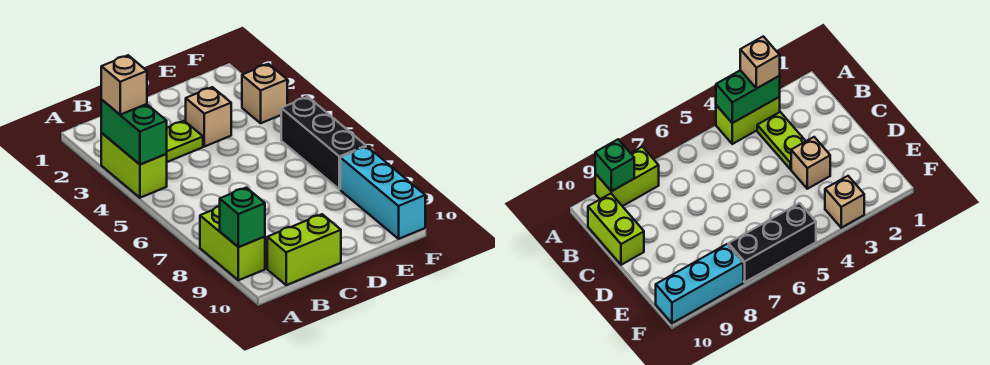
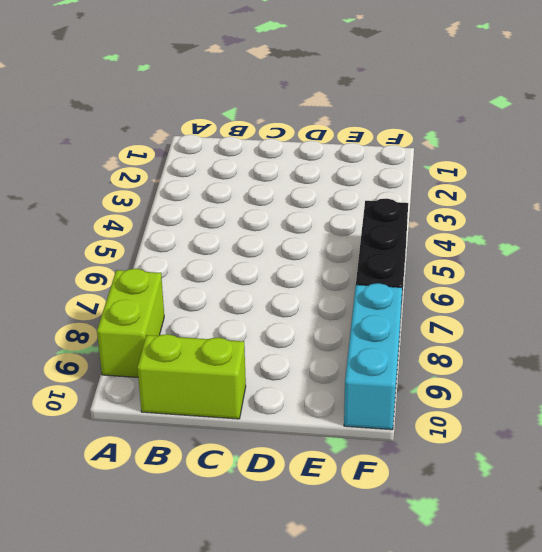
none -> lime 1x2 brick [101,133,167,198]
none -> lime 1x2 plate [167,121,203,162]

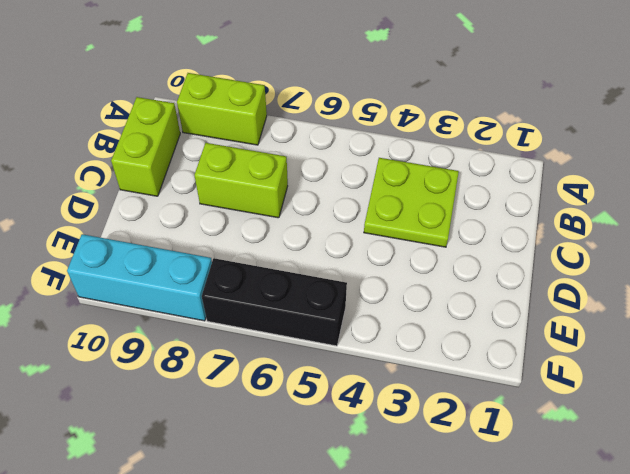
lime 2x2 plate [364,158,459,247] -> lime 1x2 plate [167,121,203,162]
lime 1x2 brick [194,143,288,218] -> lime 1x2 brick moved to [101,133,167,198]
none -> tan 1x1 brick [186,87,231,147]
none -> tan 1x1 brick [242,64,287,123]

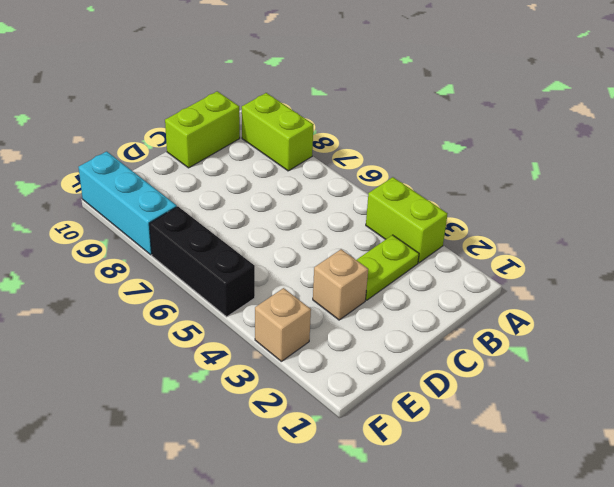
none -> green 1x2 brick [101,100,167,165]
none -> green 1x1 brick [220,188,265,247]

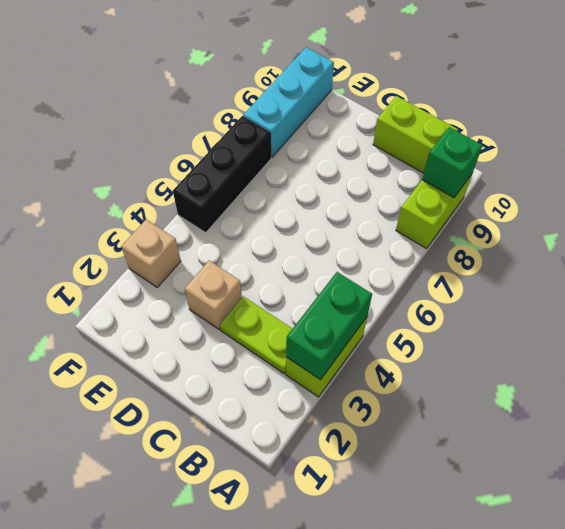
none -> tan 1x1 brick [101,55,147,115]

